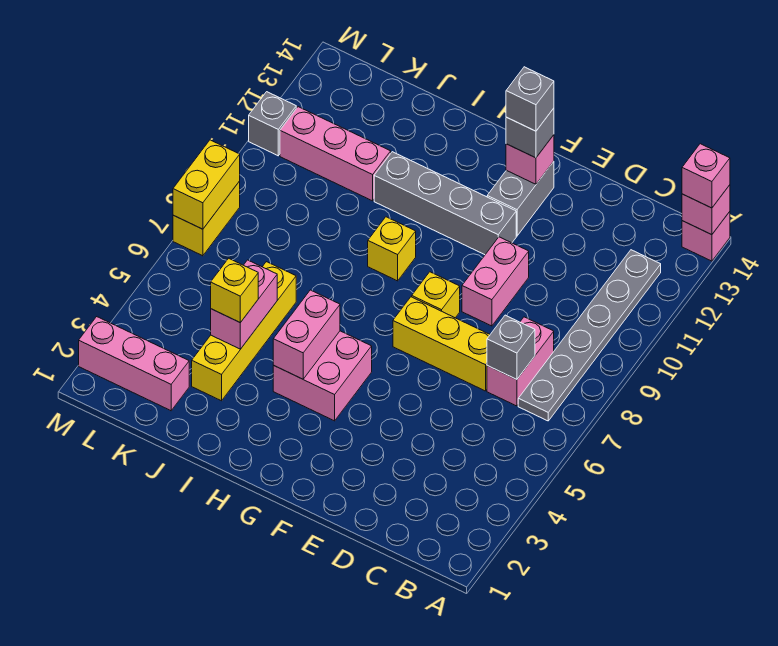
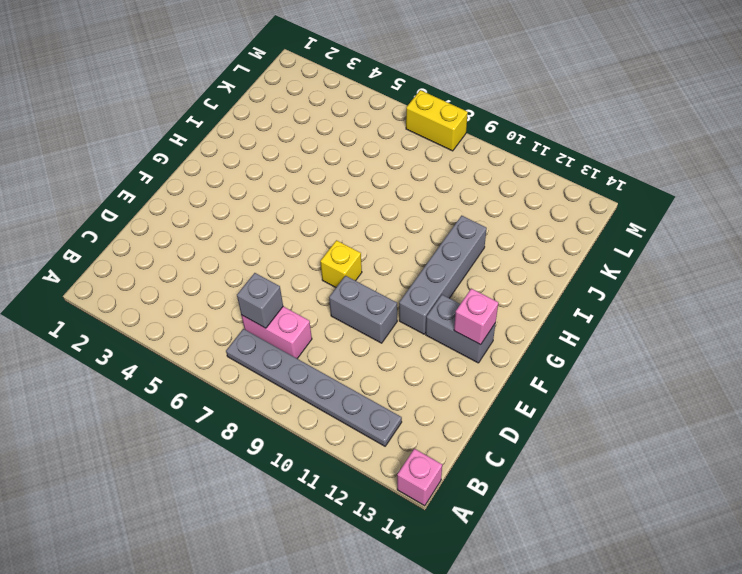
grey 1x2 brick [329,276,397,343] -> pink 1x2 brick [462,237,529,326]
none -> yellow 1x3 brick [393,297,490,391]
none -> pink 2x2 brick [273,331,372,421]
none -> yellow 1x1 brick [368,217,416,281]

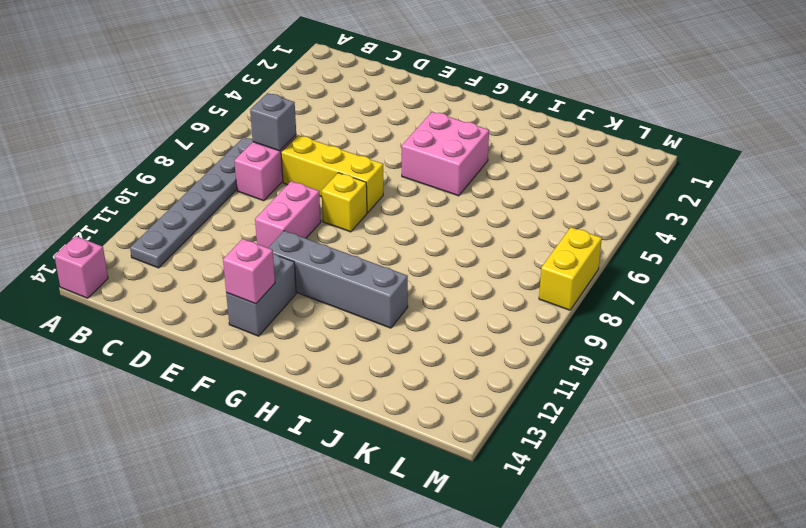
none -> yellow 1x1 brick [368,217,416,281]
none -> yellow 1x4 brick [192,262,296,401]
none -> pink 1x3 brick [280,107,391,201]

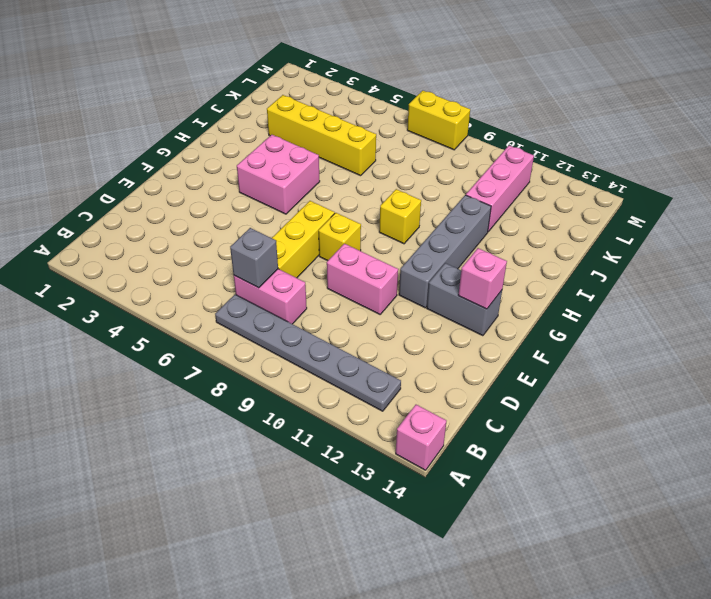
none -> pink 1x3 brick [79,317,189,411]
none -> grey 1x1 brick [249,92,296,156]
none -> pink 1x1 brick [682,185,730,235]

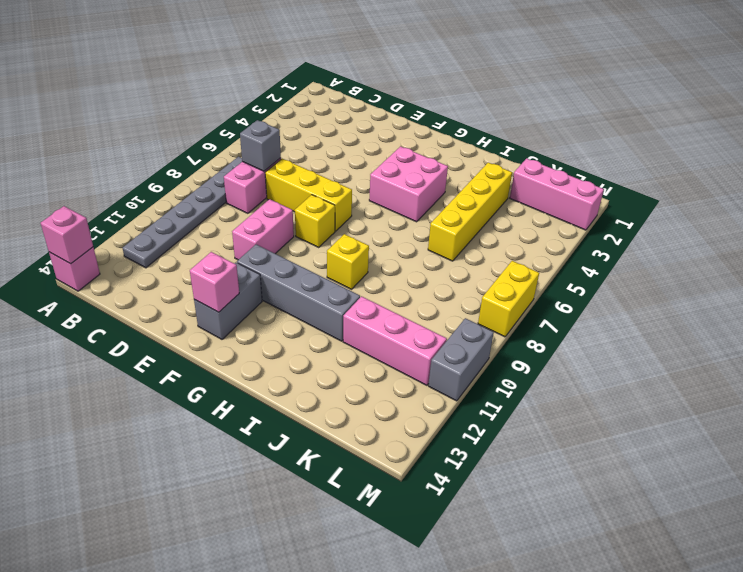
grey 1x2 brick [428,318,494,401] -> grey 1x1 brick [249,92,296,156]
none -> pink 1x2 brick [273,290,340,379]
none -> pink 1x2 brick [211,260,277,349]
none -> yellow 1x2 brick [173,140,240,229]

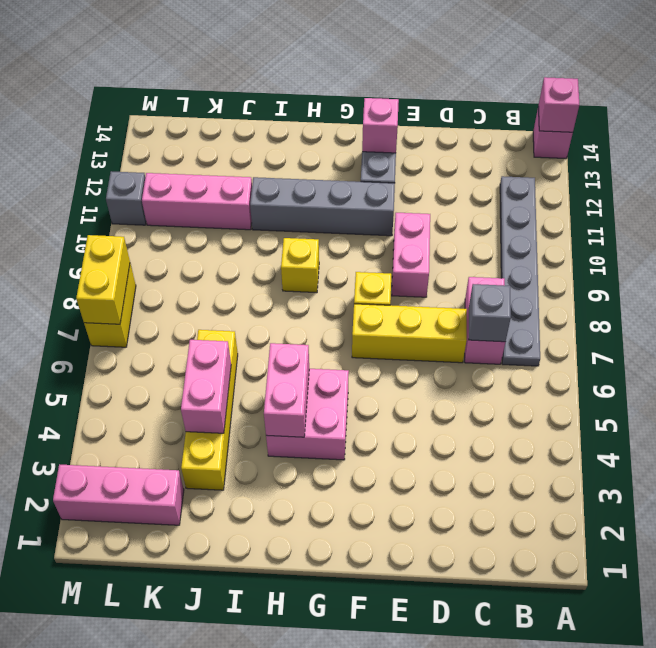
none -> pink 1x1 brick [682,144,730,208]
none -> grey 1x1 brick [506,108,554,158]
none -> yellow 1x1 brick [211,258,258,323]

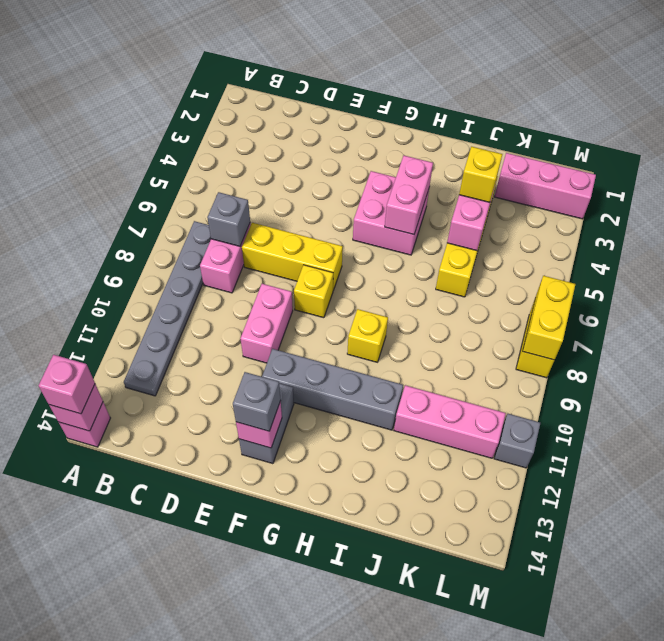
none -> grey 1x1 brick [506,67,554,131]

